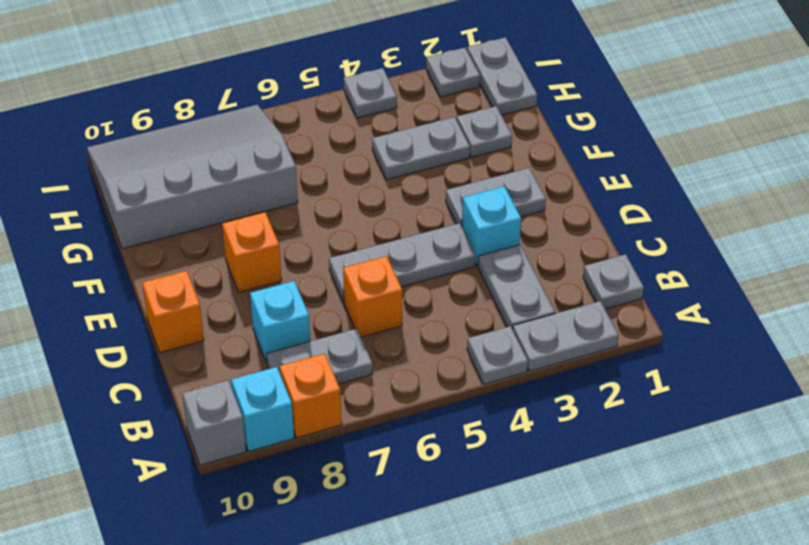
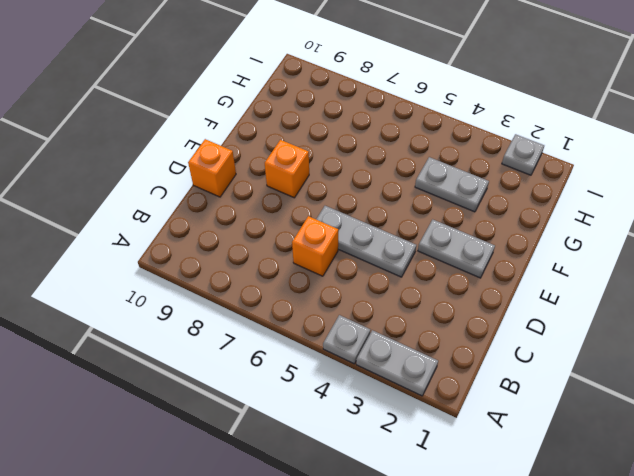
none -> orange 1x1 brick [280,354,342,438]
none -> cyan 1x1 brick [231,367,294,451]
none -> grey 1x1 brick [182,380,246,465]

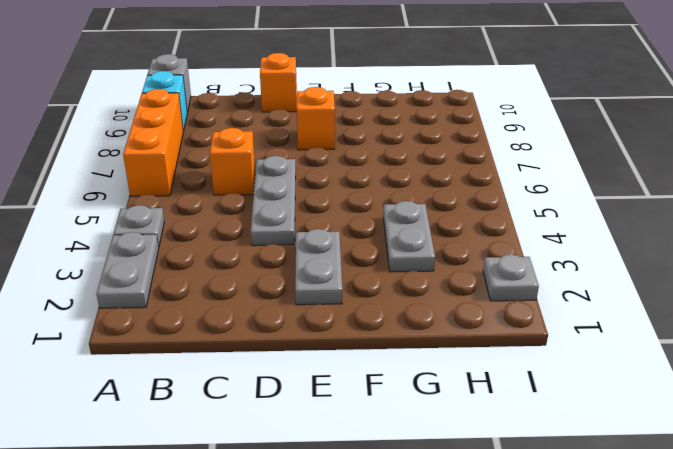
orange 1x3 brick [123,89,183,196] -> orange 1x1 brick [280,354,342,438]
none -> grey 1x1 plate [583,254,644,309]
none -> grey 1x2 plate [478,245,555,329]
none -> grey 1x2 plate [267,329,372,384]

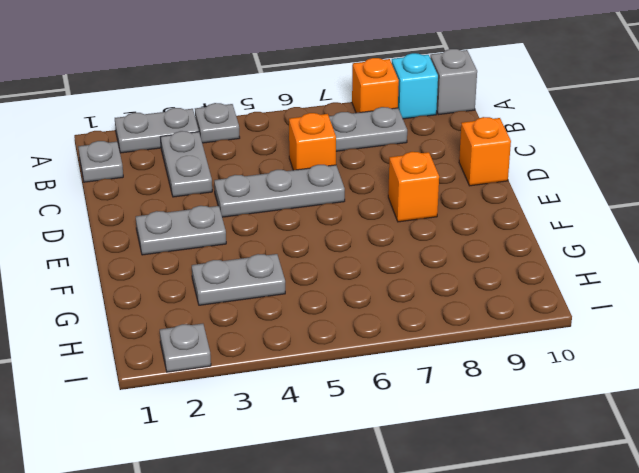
none -> cyan 1x1 brick [250,281,310,363]
none -> cyan 1x1 brick [462,186,521,266]
none -> grey 1x1 plate [457,106,512,157]

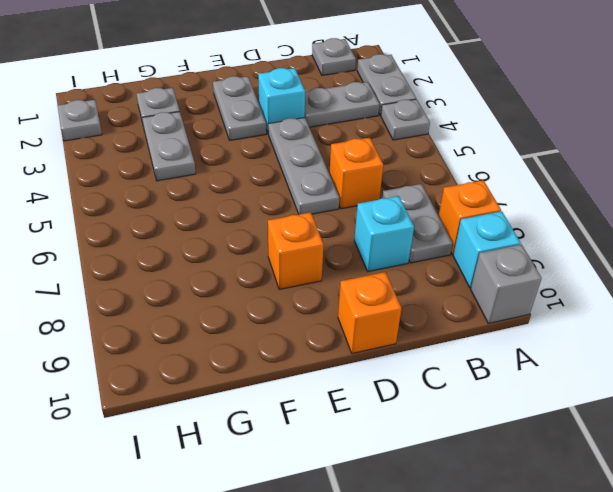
none -> grey 3x4 slope [87,105,298,249]
none -> grey 1x2 plate [467,37,537,115]
none -> grey 1x1 plate [343,68,397,118]

